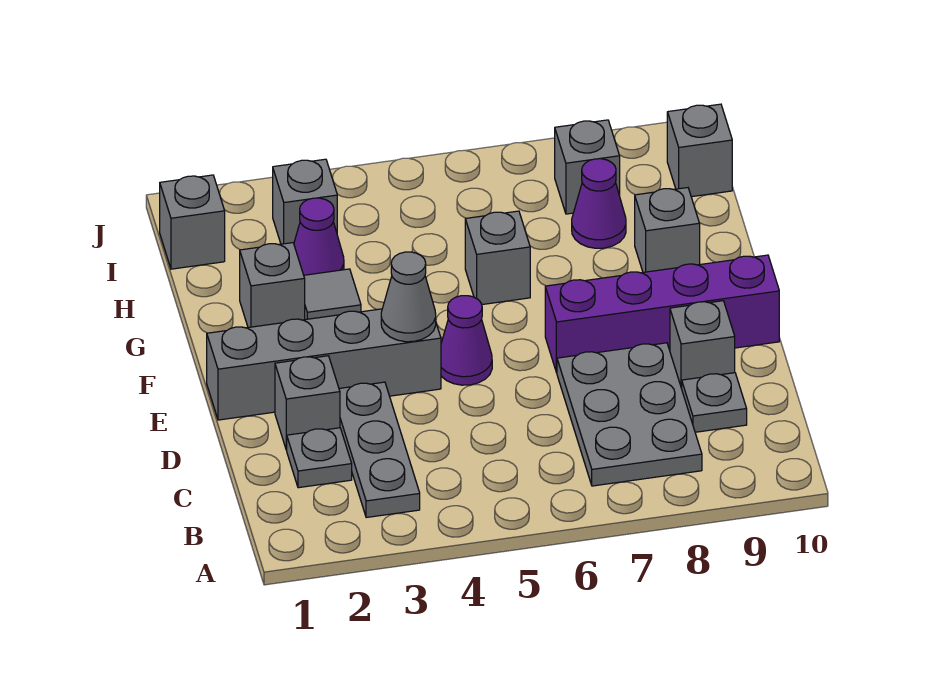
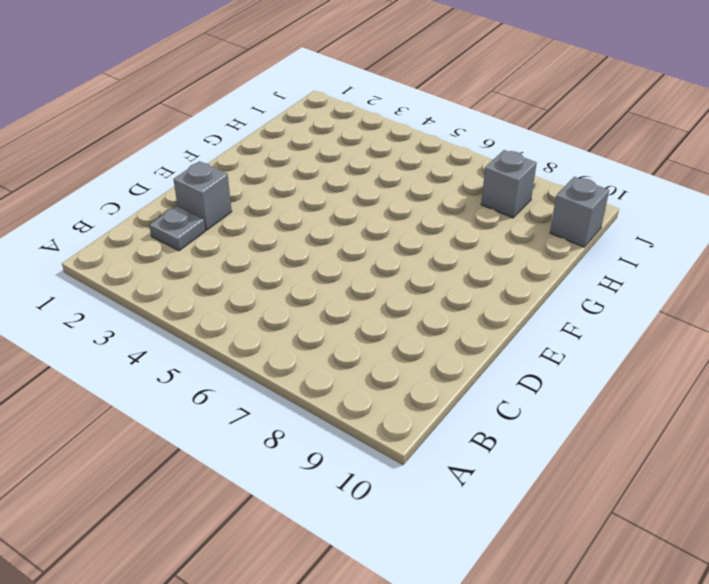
none -> grey 1x3 plate [339,382,420,518]
none -> grey 2x3 plate [557,343,702,486]
none -> grey 1x1 plate [682,373,747,432]

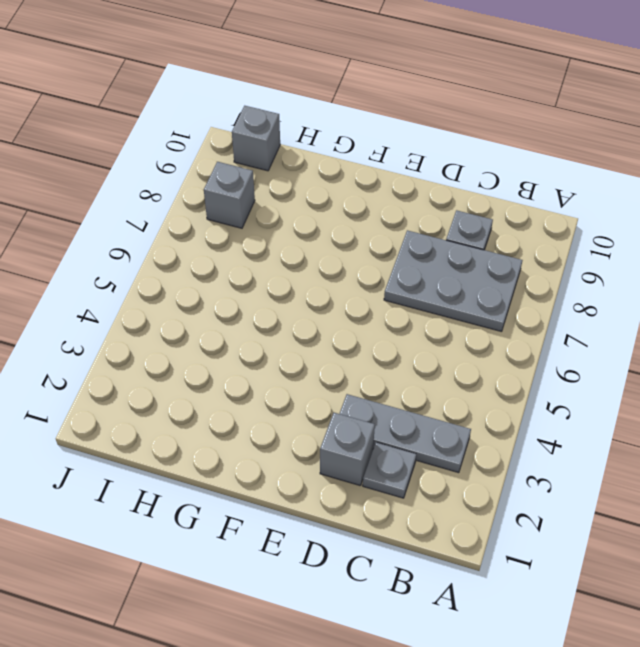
none -> grey 1x1 brick [670,301,735,388]
none -> grey 1x4 brick [207,309,441,420]
none -> purple 1x1 cone [441,296,492,385]

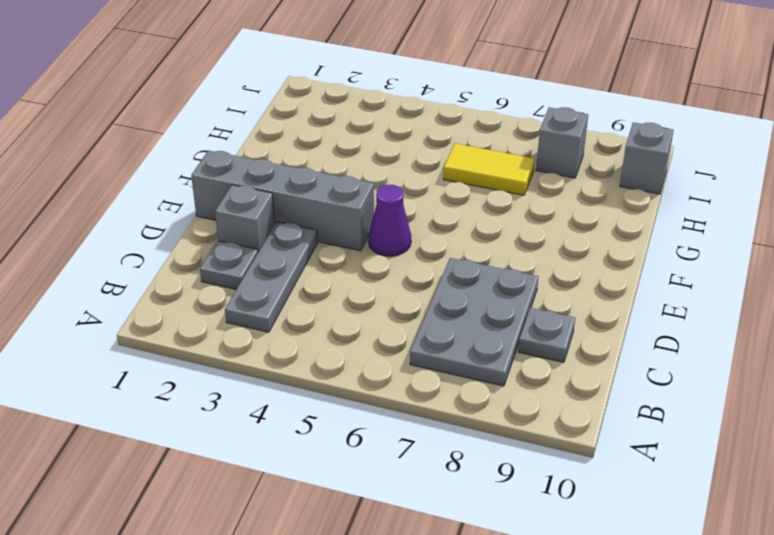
yellow 1x2 tile [443,143,535,195] -> none
none -> grey 1x1 brick [670,301,735,388]
none -> purple 1x4 brick [545,255,779,373]
none -> grey 1x1 brick [240,243,305,328]

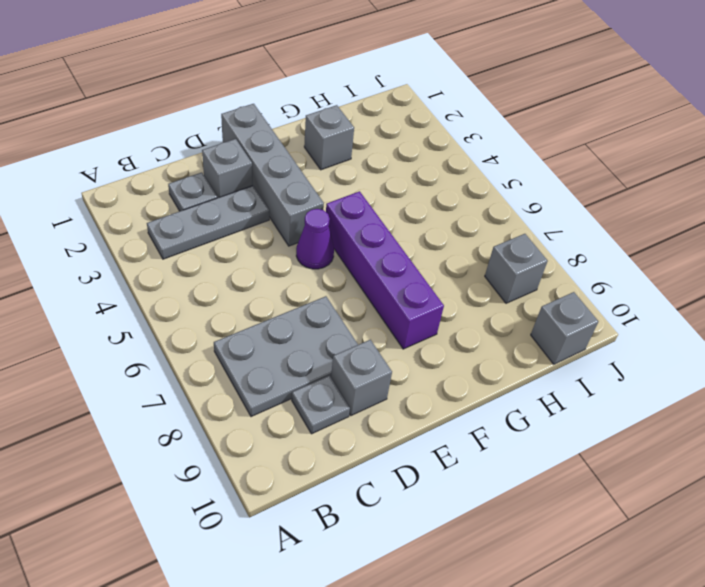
purple 1x4 brick [326,191,444,349] -> purple 1x4 brick moved to [545,255,779,373]
none -> grey 1x1 tile [304,269,361,320]
none -> grey 1x1 brick [465,211,530,305]
none -> grey 1x1 brick [635,188,700,272]

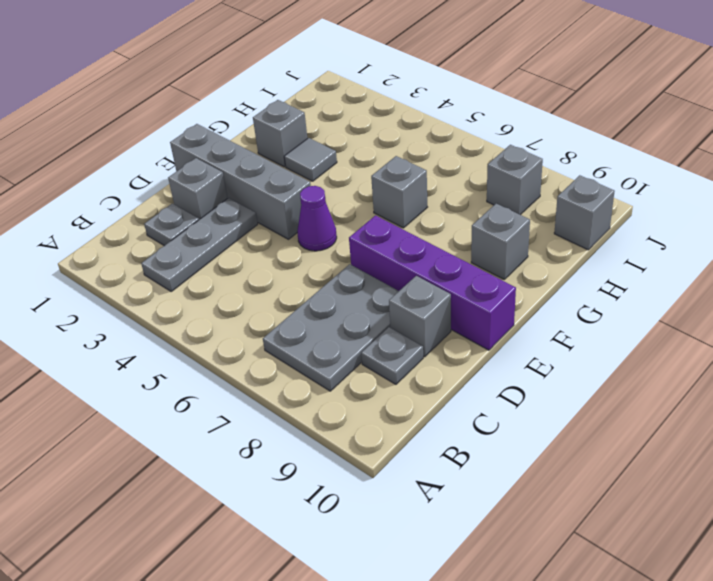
none -> purple 1x1 cone [294,198,344,275]
none -> purple 1x1 cone [572,159,626,248]
none -> grey 1x1 brick [160,175,225,269]

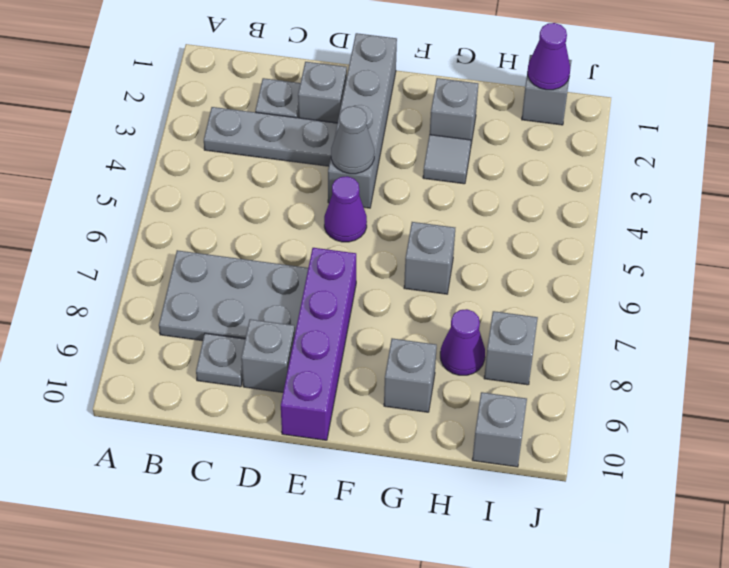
purple 1x1 cone [528,23,570,90] -> purple 1x1 cone moved to [294,198,344,275]
none -> grey 1x1 brick [273,159,337,244]

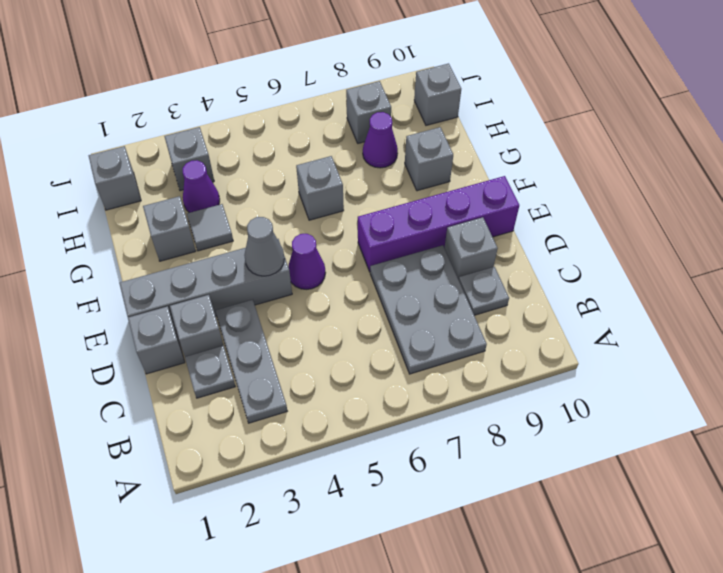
grey 1x1 brick [128,306,185,374] -> none

